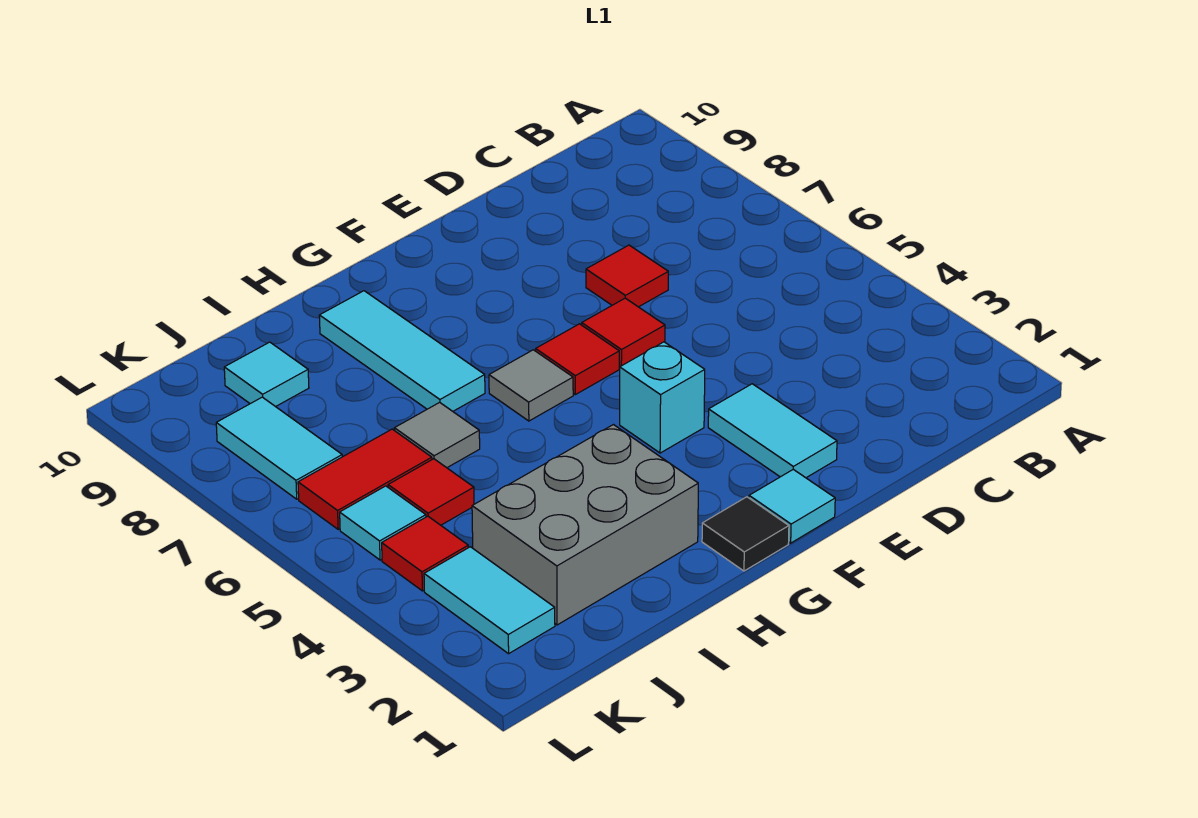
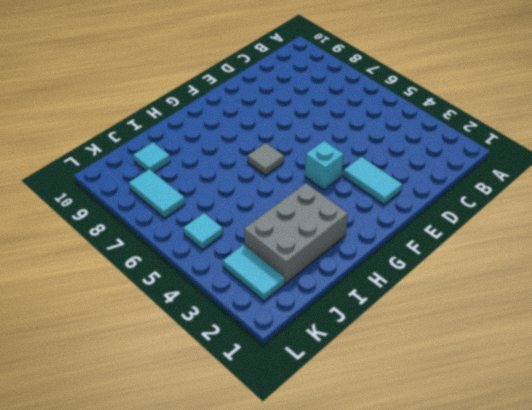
none -> red 1x1 tile [586,245,668,307]
none -> red 1x1 tile [582,298,665,367]
none -> cyan 1x1 tile [749,469,835,543]

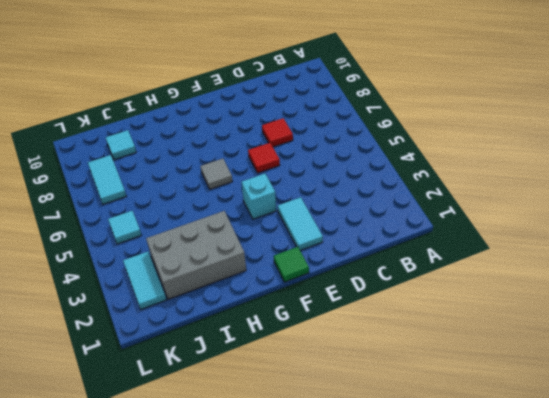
green 1x1 tile [274,247,309,282] -> cyan 1x1 tile [749,469,835,543]
none -> red 1x1 tile [536,324,619,395]
none -> black 1x1 tile [702,497,789,571]
none -> cyan 1x3 tile [319,291,485,411]

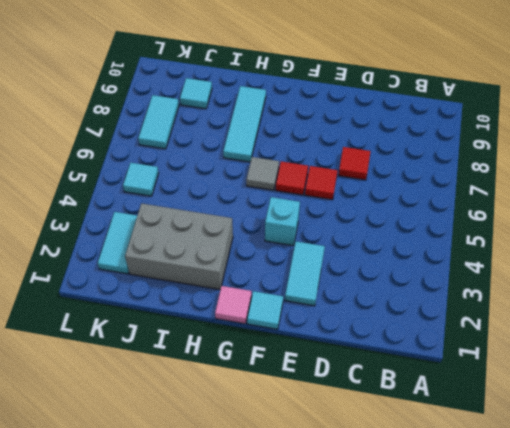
pink 1x1 tile [215,286,252,324] -> black 1x1 tile [702,497,789,571]
none -> grey 1x1 tile [394,402,480,468]
none -> red 1x1 tile [388,459,474,525]
none -> red 1x2 tile [298,429,432,529]

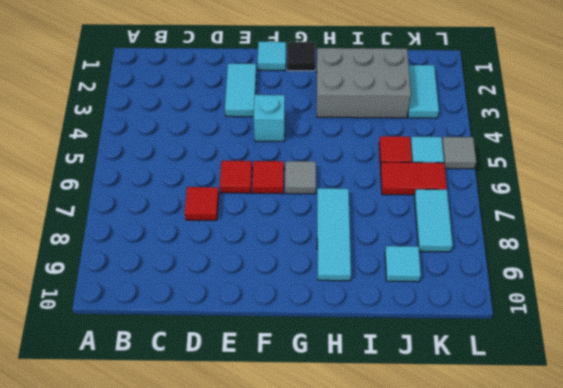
grey 1x1 tile [442,137,476,169] -> grey 1x1 tile moved to [394,402,480,468]
none -> red 1x1 tile [382,516,468,591]

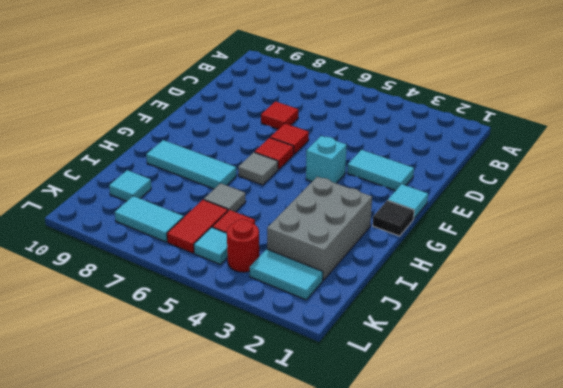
red 1x1 round brick [227,219,259,272] -> red 1x1 tile [382,516,468,591]

